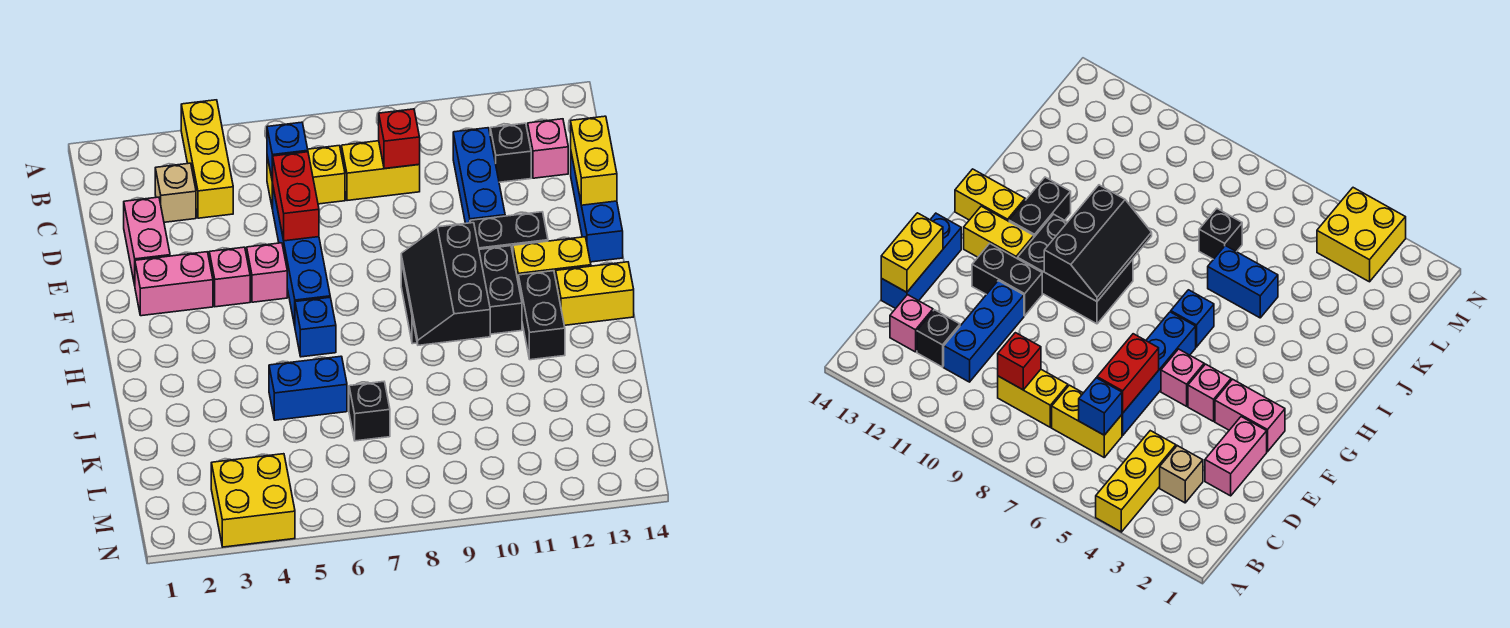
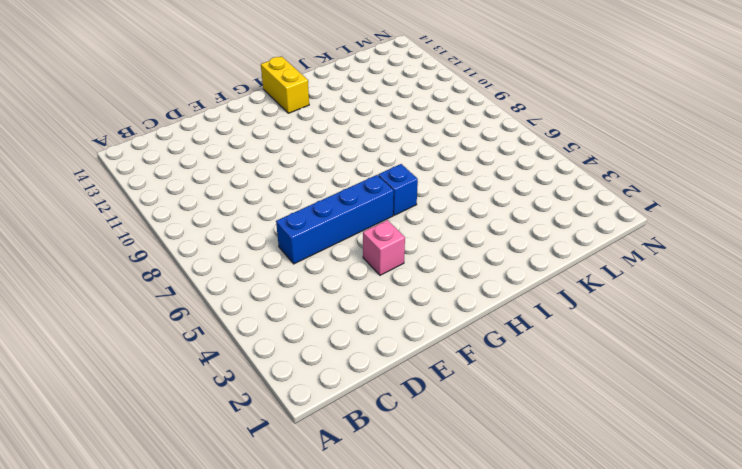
none -> yellow 1x3 brick [181,100,233,218]
none -> tan 1x1 brick [155,163,196,222]
none -> yellow 1x2 brick [267,146,345,209]

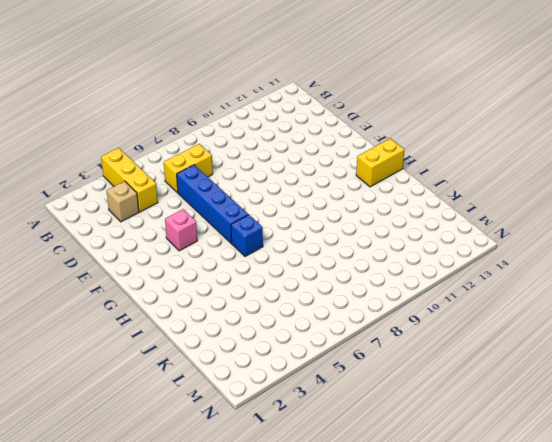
none -> yellow 1x2 brick [342,141,420,201]
none -> blue 1x3 brick [453,128,505,223]
none -> black 1x1 brick [490,123,531,182]

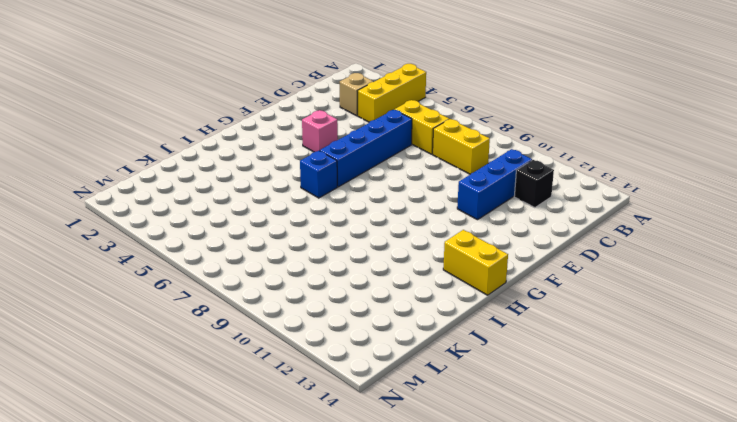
none -> pink 1x1 brick [528,119,568,178]
none -> pink 1x2 brick [124,197,170,285]
none -> blue 1x3 brick [571,153,623,262]

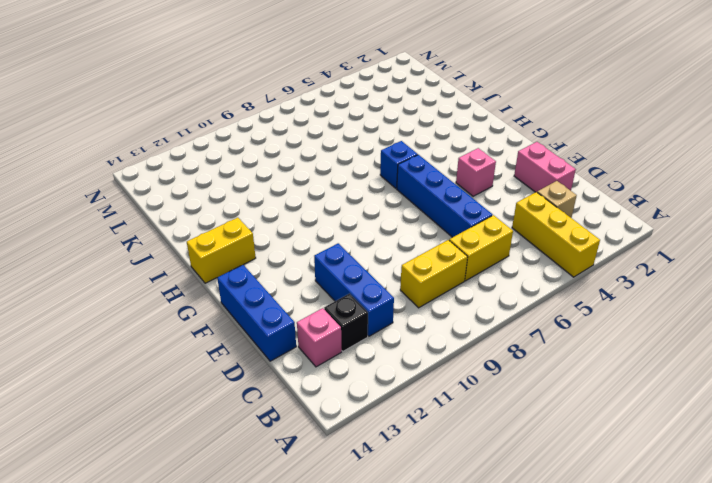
none -> pink 1x2 brick [135,252,213,316]
none -> pink 1x1 brick [247,243,287,302]
none -> black 1x2 brick [470,212,548,253]

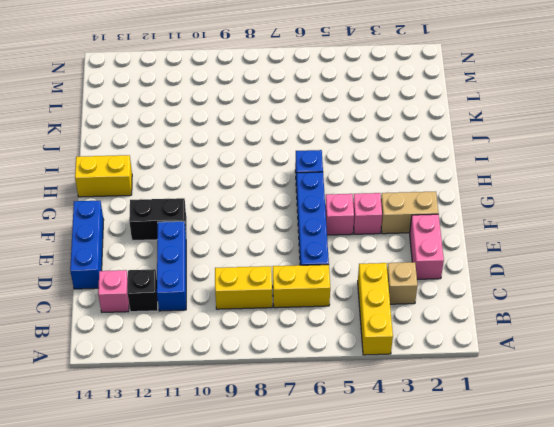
tan 1x2 brick [381,192,438,234] -> pink 1x2 brick [135,252,213,316]
none -> black 2x3 brick [401,246,522,344]
none -> yellow 1x2 brick [513,237,591,279]
none -> black 1x2 brick [518,271,565,360]

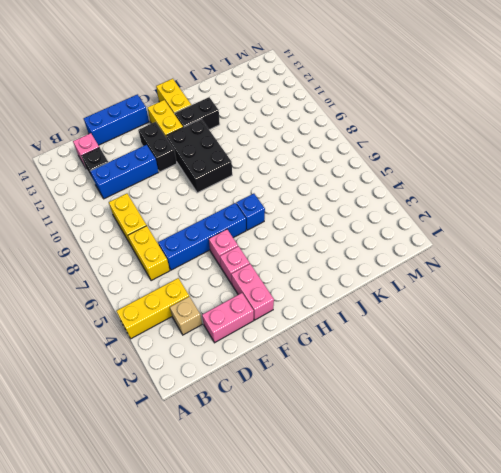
none -> blue 1x2 brick [269,356,347,420]
none -> black 1x1 brick [349,382,390,441]
none -> yellow 2x2 brick [211,454,295,547]

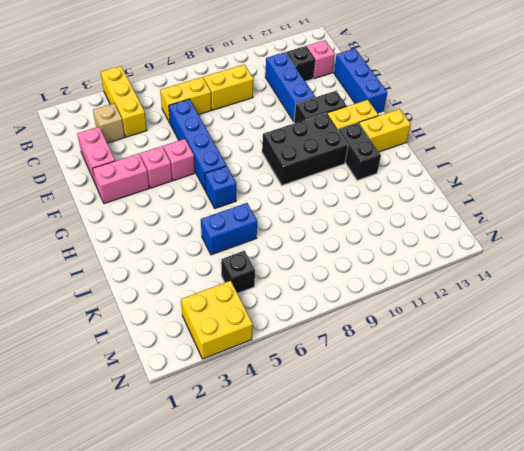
black 1x1 brick [221,251,255,293] -> black 1x1 brick moved to [349,382,390,441]
none -> blue 1x1 brick [267,122,308,182]
none -> red 1x1 brick [379,109,420,169]
none -> red 1x2 brick [272,152,319,241]

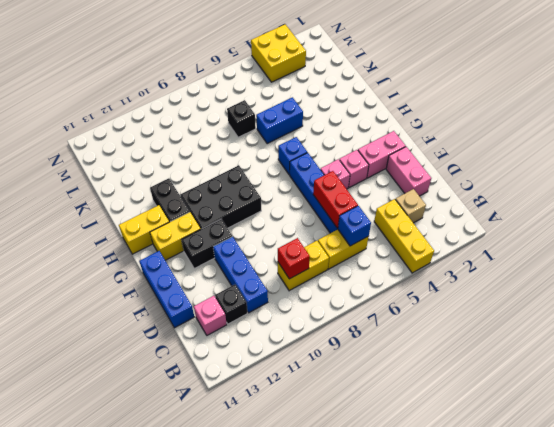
none -> yellow 1x2 brick [571,116,617,205]
none -> black 2x3 slope [401,223,490,345]

